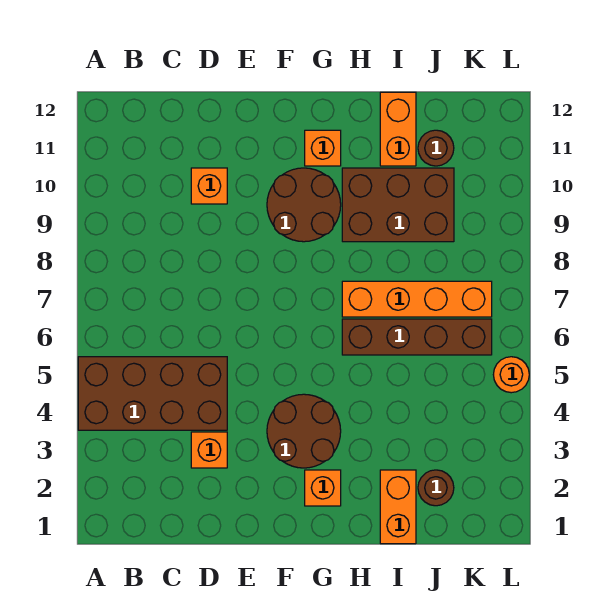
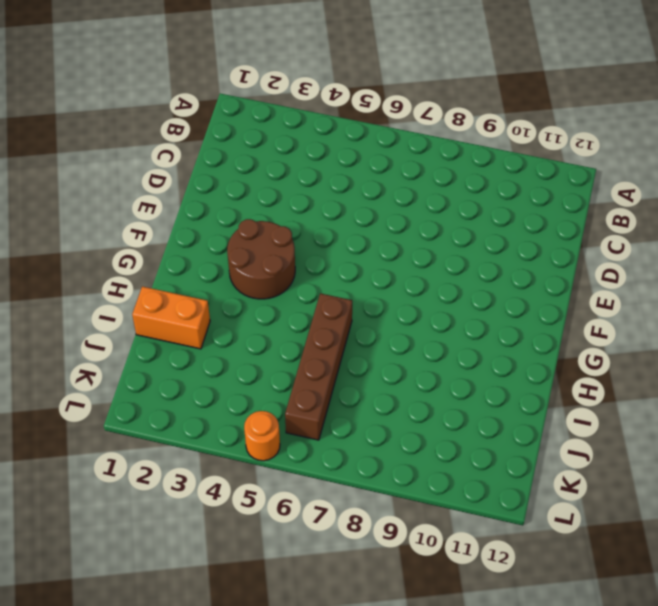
none -> brown 2x4 brick [78,357,227,430]
none -> orange 1x1 brick [191,432,227,468]
none -> orange 1x1 brick [191,168,227,204]

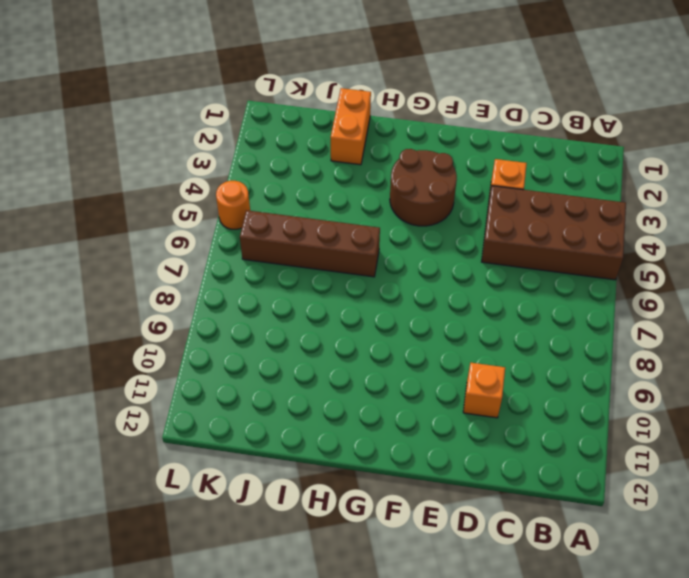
none -> brown 2x2 round brick [267,168,341,242]
none -> orange 1x1 brick [305,470,341,506]
none -> orange 1x1 brick [305,130,341,166]

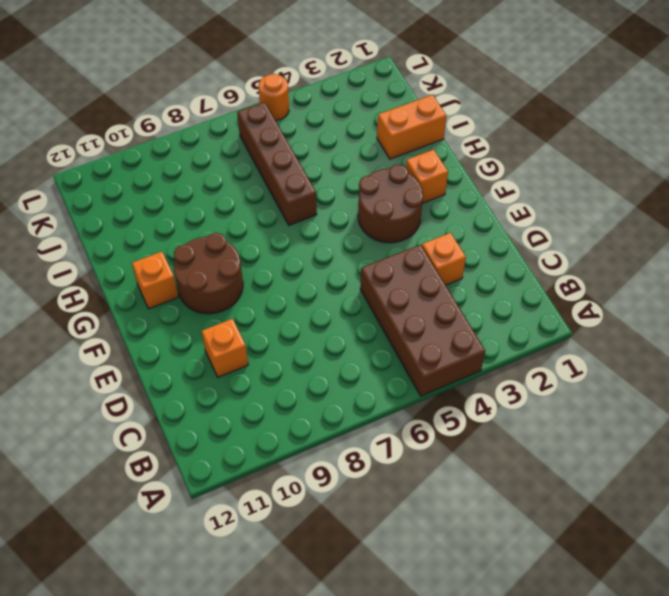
none -> orange 1x4 brick [342,281,492,317]
none -> brown 2x3 brick [342,168,454,242]
none -> orange 1x2 brick [380,92,416,166]

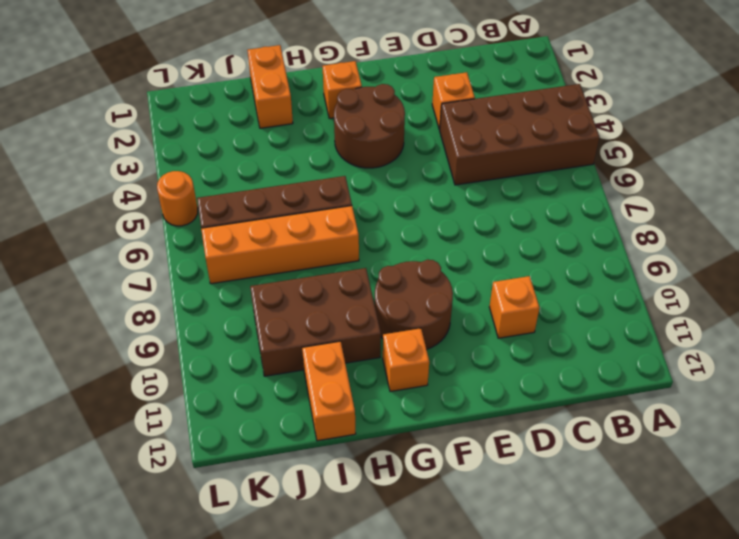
none -> brown 1x1 round brick [418,470,454,506]
none -> brown 1x1 round brick [418,130,454,166]

